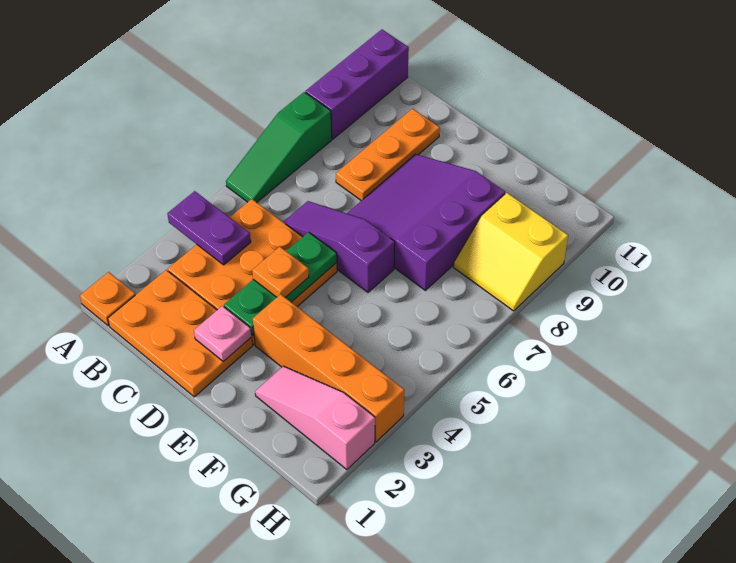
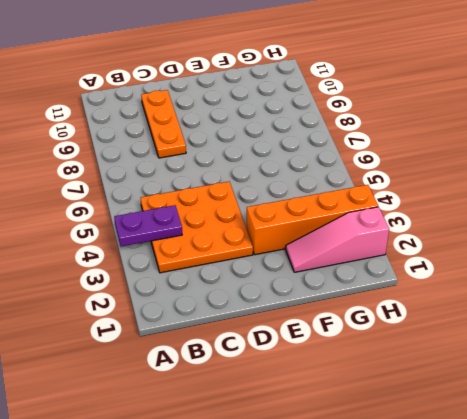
none -> orange 1x1 plate [80,272,135,326]
none -> green 1x3 slope [226,92,332,202]
none -> purple 1x3 brick [305,30,409,139]

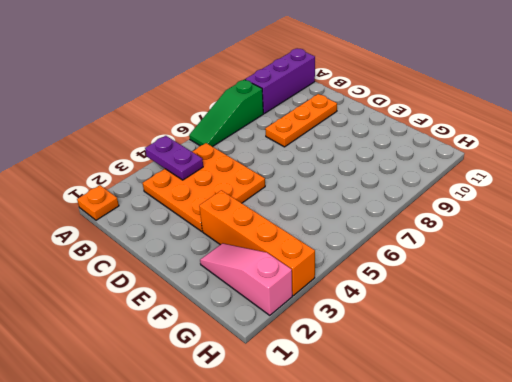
none -> orange 2x3 plate [108,270,252,397]
none -> purple 1x3 slope [284,201,395,292]
none -> purple 3x3 slope [347,154,505,290]

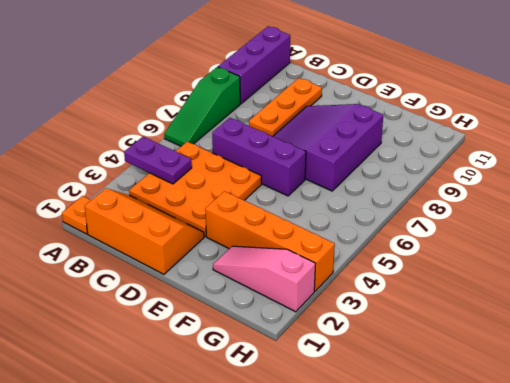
orange 2x3 slope [85,188,204,274] -> orange 2x3 plate [108,270,252,397]
purple 1x3 brick [212,118,306,196] -> purple 1x3 slope [284,201,395,292]
none -> yellow 2x2 slope [453,193,568,311]
none -> pink 1x1 plate [194,306,251,362]
none -> green 1x3 plate [224,232,337,336]

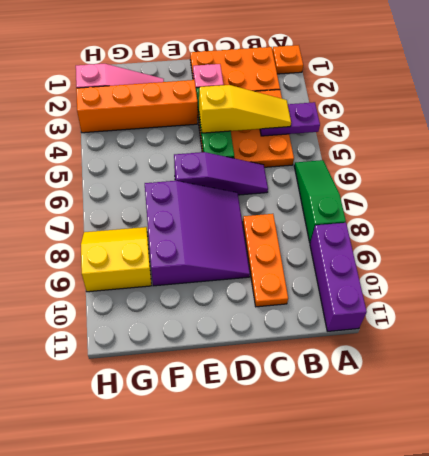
yellow 1x3 slope [199,85,291,133] -> orange 1x1 plate [252,247,309,298]

